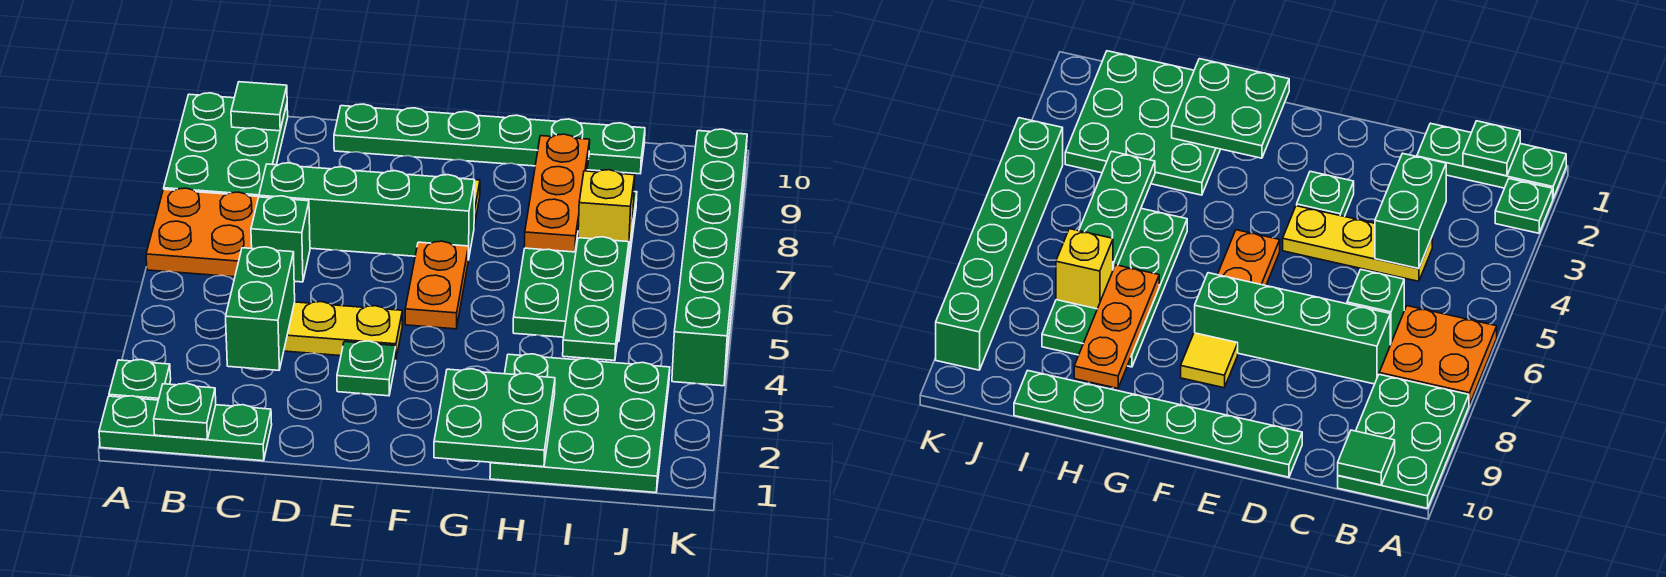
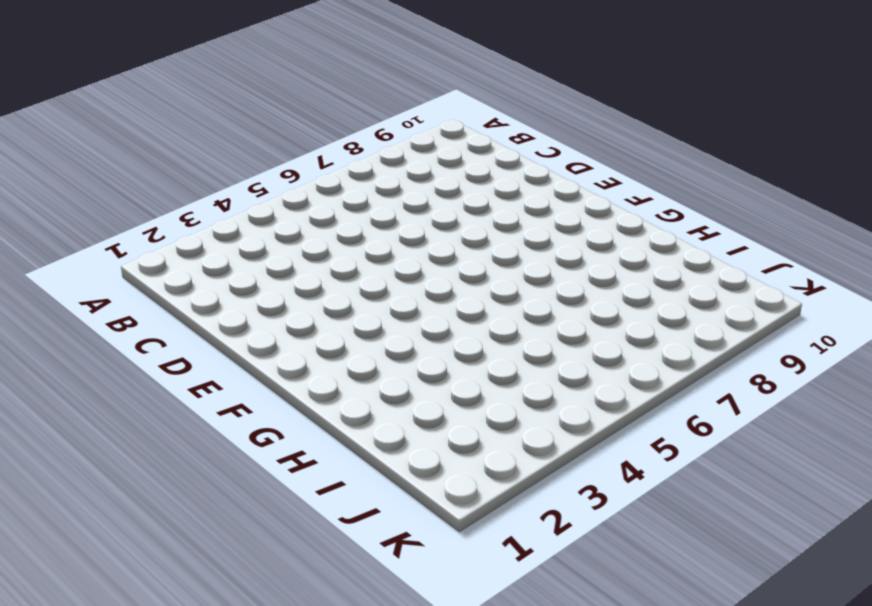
none -> green 1x3 plate [99,396,272,461]
none -> green 1x1 plate [109,360,171,400]
none -> orange 2x2 plate [146,188,258,277]

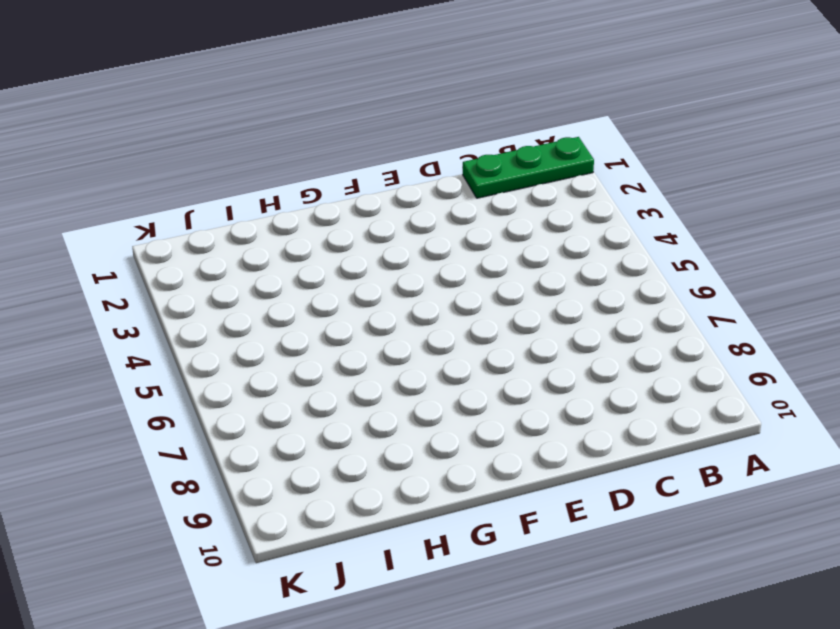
none -> green 1x1 plate [109,360,171,400]
none -> orange 2x2 plate [146,188,258,277]
none -> green 2x3 plate [164,93,288,197]

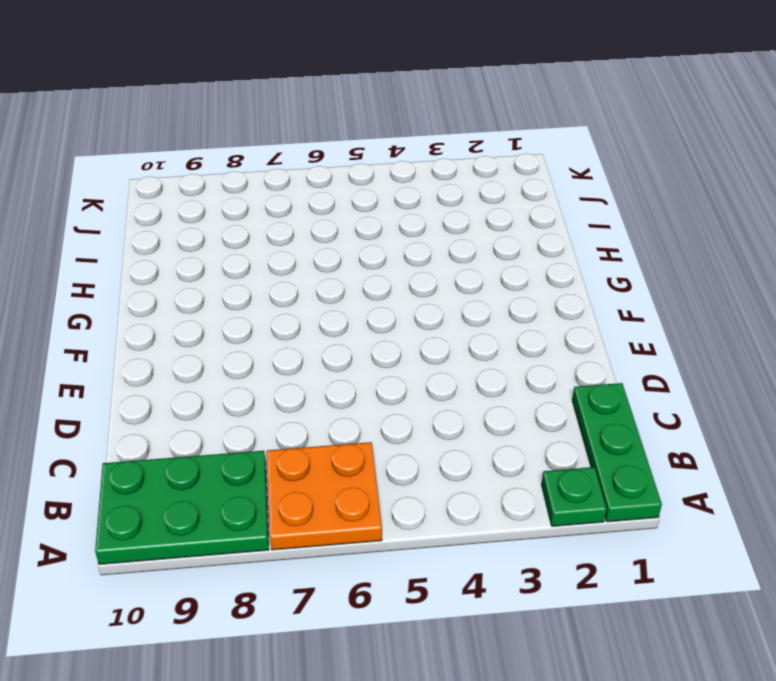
none -> yellow 1x3 plate [284,302,402,358]
none -> green 1x1 brick [251,196,310,282]
none -> green 1x4 brick [259,163,475,260]

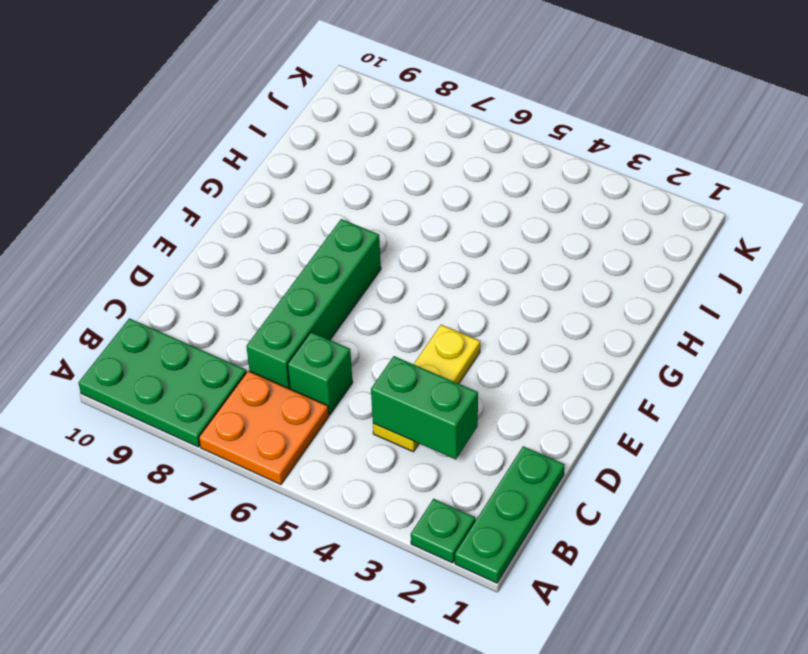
none -> green 1x6 plate [334,104,645,174]
none -> green 1x1 plate [337,341,396,396]
none -> orange 1x2 plate [405,241,468,329]

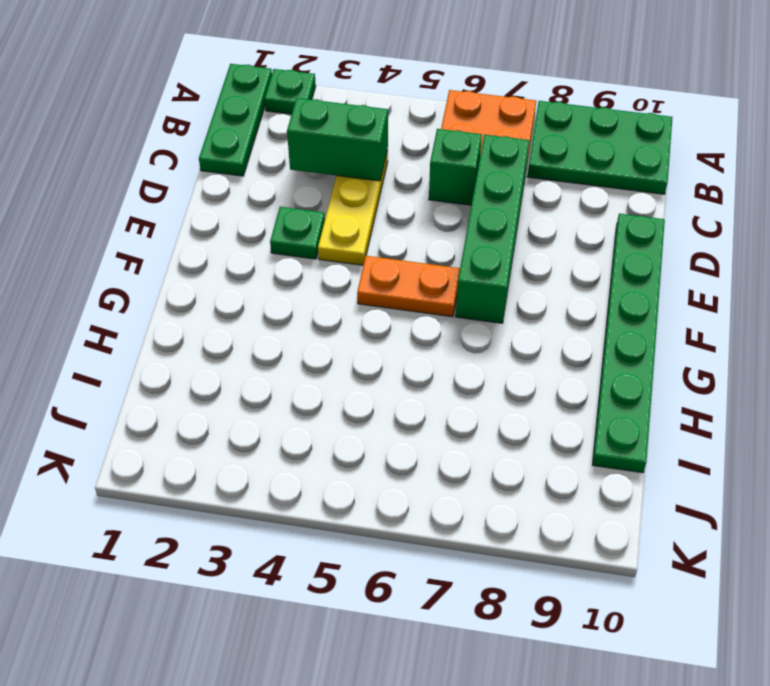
none -> yellow 1x1 tile [1181,333,1238,388]
none -> green 3x3 plate [490,354,670,492]
none -> green 2x4 plate [513,192,637,342]

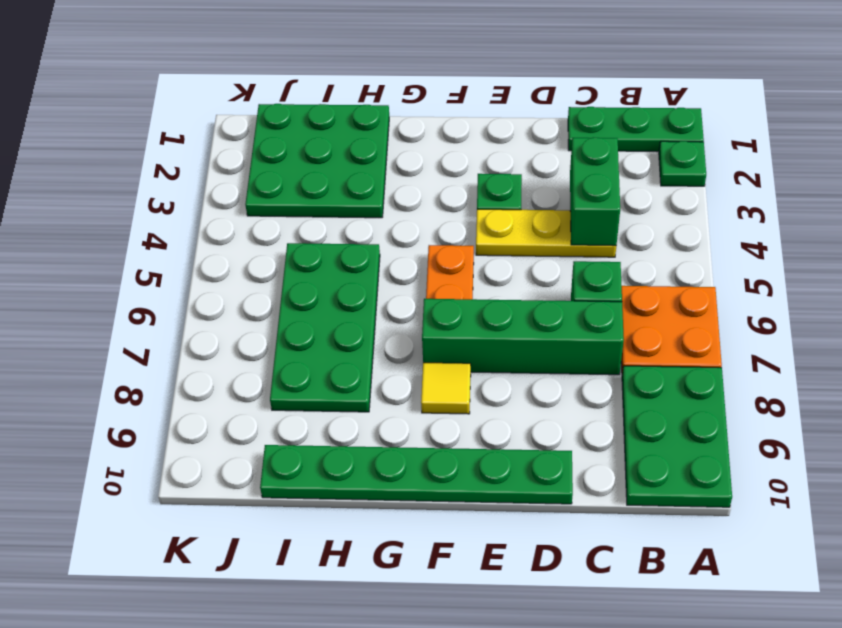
none -> green 1x6 brick [672,129,747,386]
none -> green 1x1 plate [154,383,216,439]
none -> green 1x1 tile [231,82,287,131]

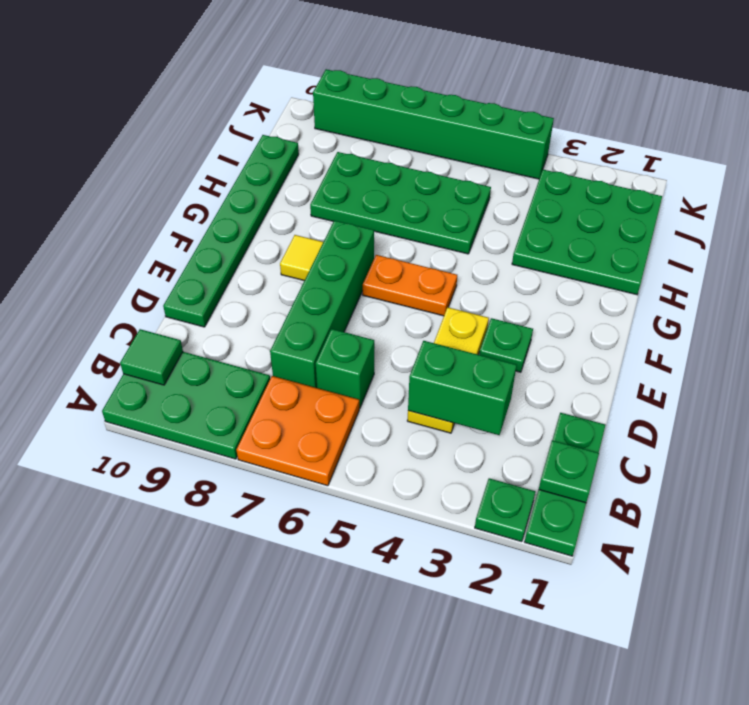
none -> green 2x2 plate [434,369,555,467]
none -> orange 1x3 plate [524,134,590,252]
none -> green 1x3 plate [563,237,629,360]

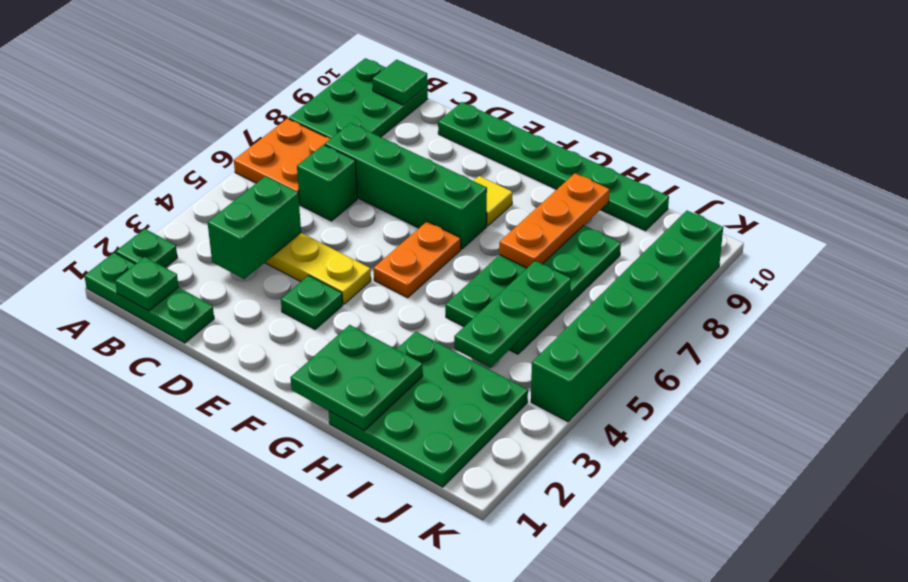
none -> yellow 1x1 brick [578,170,635,256]

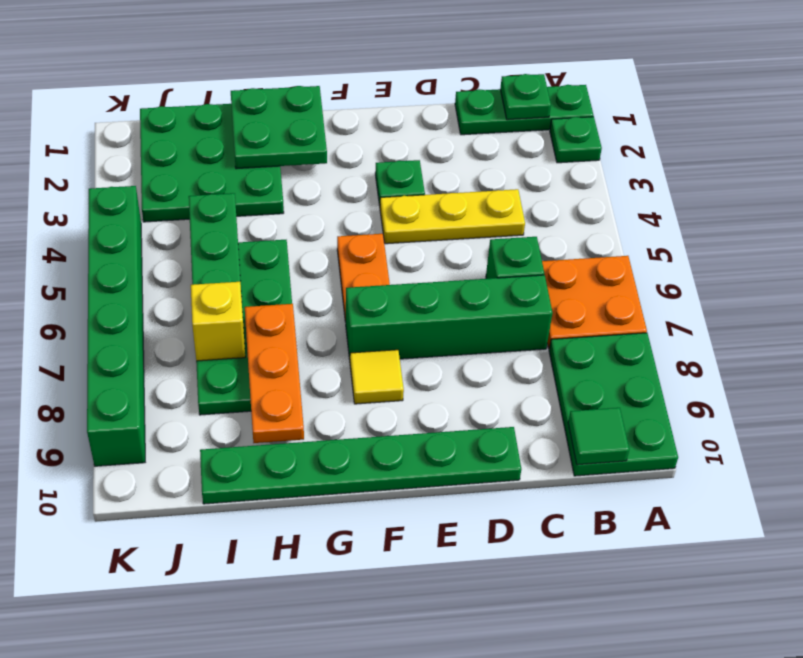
none -> green 1x2 brick [226,247,295,370]

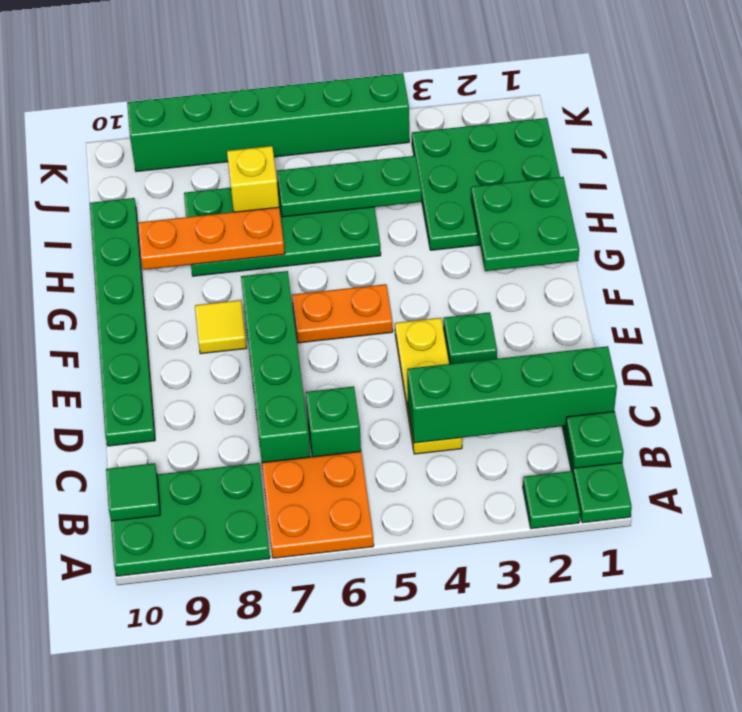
green 1x4 brick [407,346,617,443] -> green 1x2 brick [226,247,295,370]

